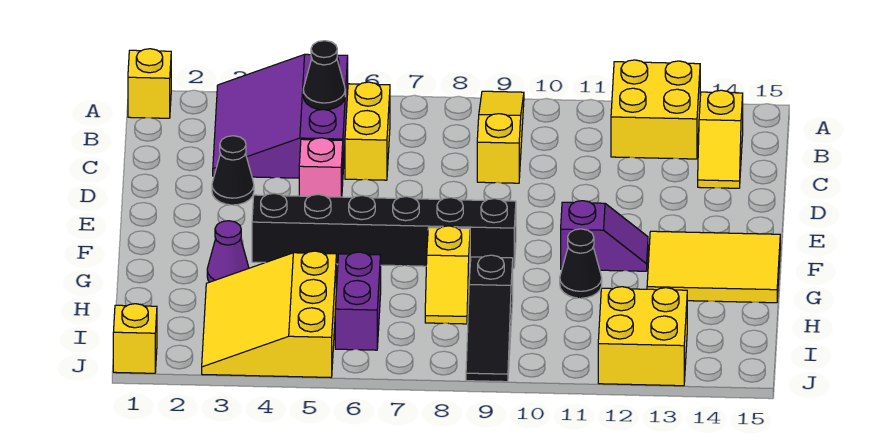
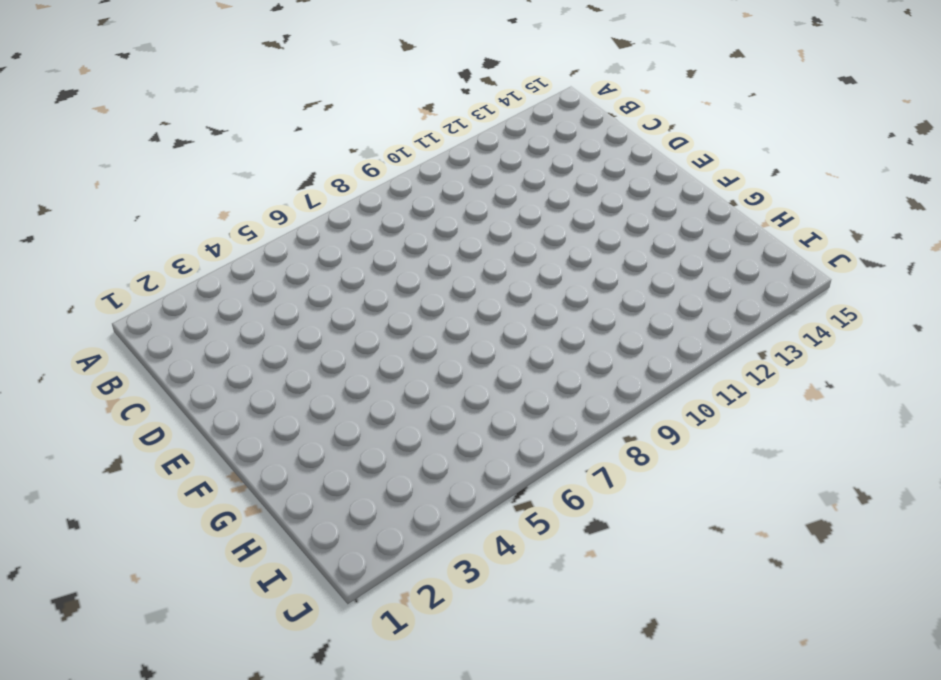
none -> yellow 1x1 brick [128,49,171,118]
none -> purple 3x3 slope [213,54,348,178]
none -> yellow 1x3 slope [477,91,524,183]

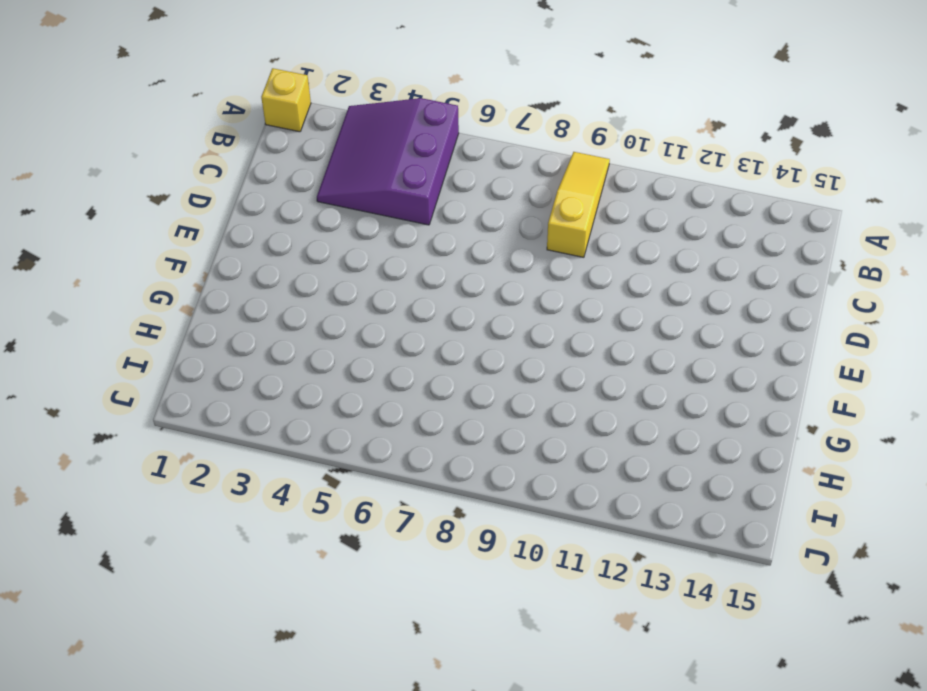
none -> yellow 2x2 brick [611,60,700,159]
none -> yellow 1x2 brick [345,82,390,180]
none -> yellow 1x2 slope [698,90,743,188]

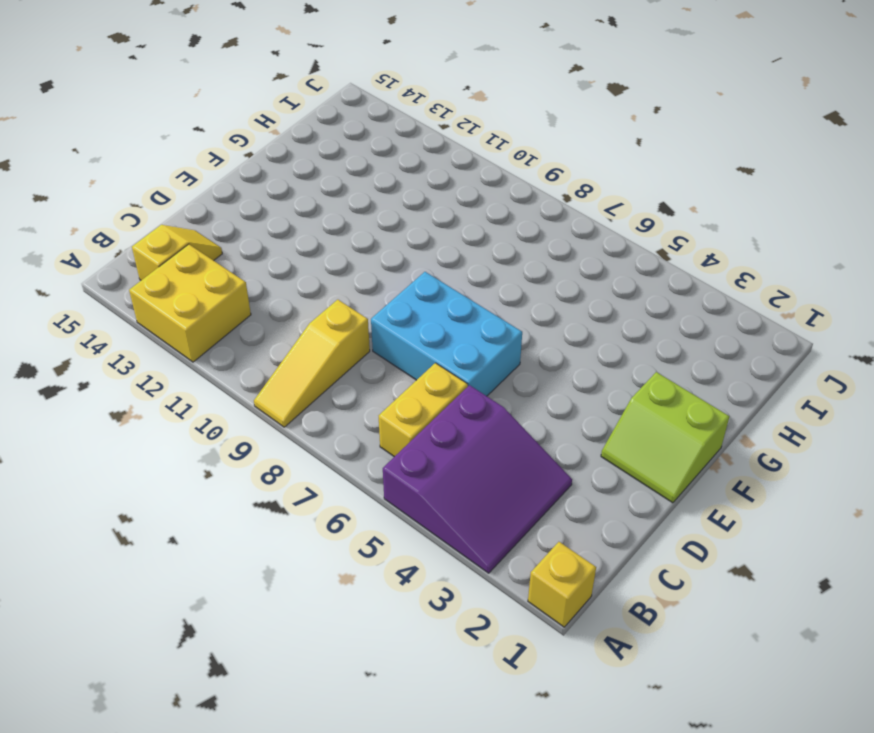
cyan 2x3 brick [371,272,522,396] -> none
lime 2x2 slope [601,372,729,503] -> none
none -> black 1x1 cone [212,136,254,205]
none -> pink 1x1 brick [299,138,343,197]
none -> black 1x6 brick [252,193,516,268]

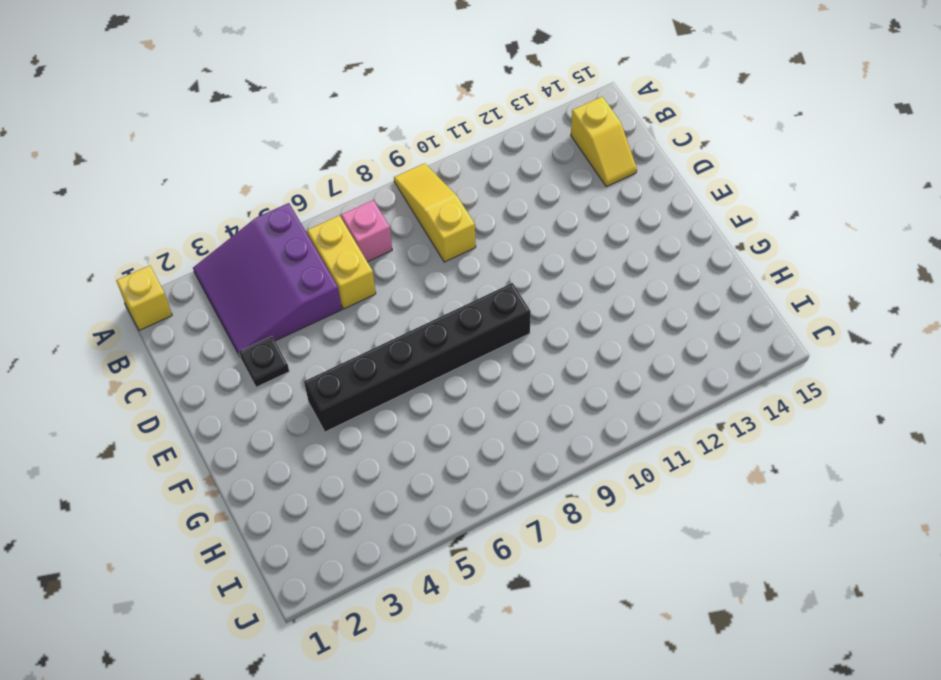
pink 1x1 brick [341,200,392,262] -> pink 1x1 brick moved to [299,138,343,197]
black 1x1 plate [239,337,289,387] -> black 1x1 cone [212,136,254,205]
none -> yellow 2x2 brick [611,60,700,159]
none -> purple 1x2 slope [561,201,648,271]
none -> yellow 2x3 tile [647,231,780,303]

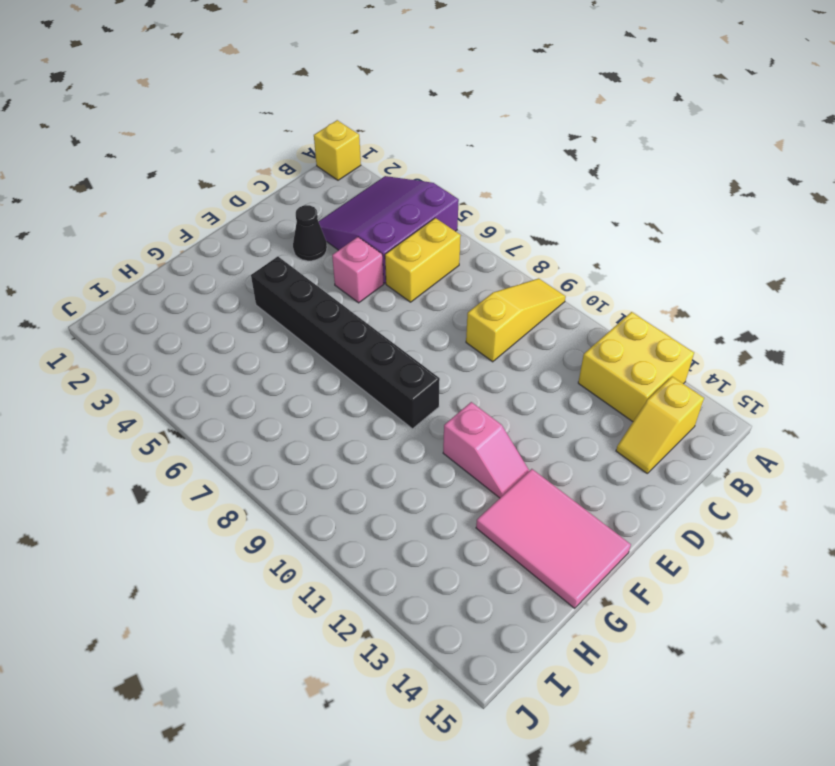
pink 1x2 slope [443,402,529,498] -> purple 1x2 slope [561,201,648,271]
pink 2x3 tile [476,469,631,608] -> yellow 2x3 tile [647,231,780,303]
none -> purple 1x1 cone [207,221,249,282]
none -> yellow 1x2 slope [425,226,470,324]
none -> black 1x1 cone [560,229,602,298]

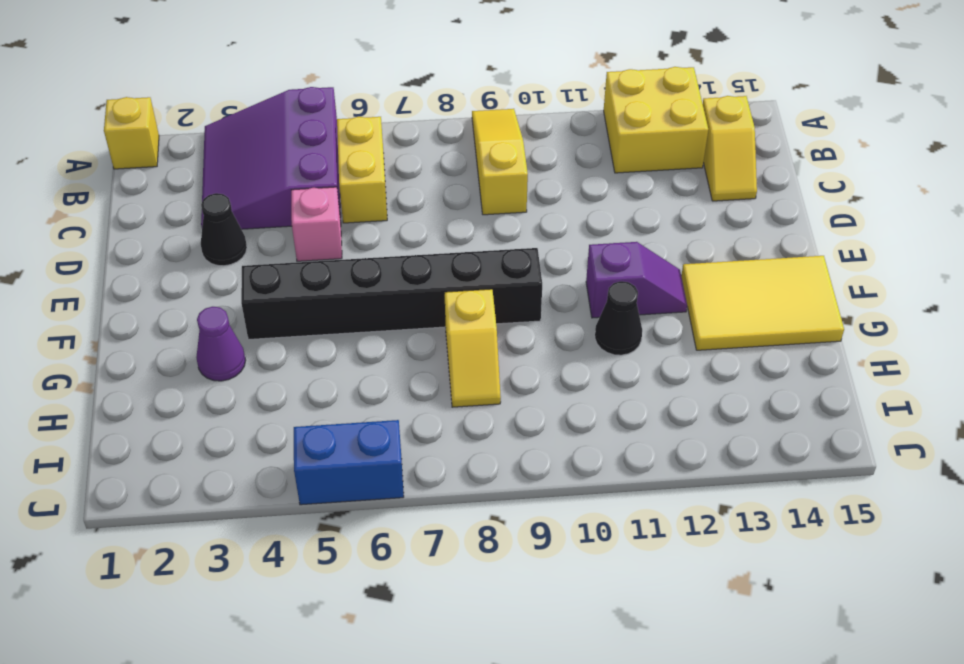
blue 1x2 brick [294,420,404,505] -> yellow 3x3 slope [202,251,336,377]
none -> purple 1x2 brick [335,252,381,350]
none -> black 1x3 slope [466,255,513,382]
none -> yellow 2x2 brick [598,287,687,386]

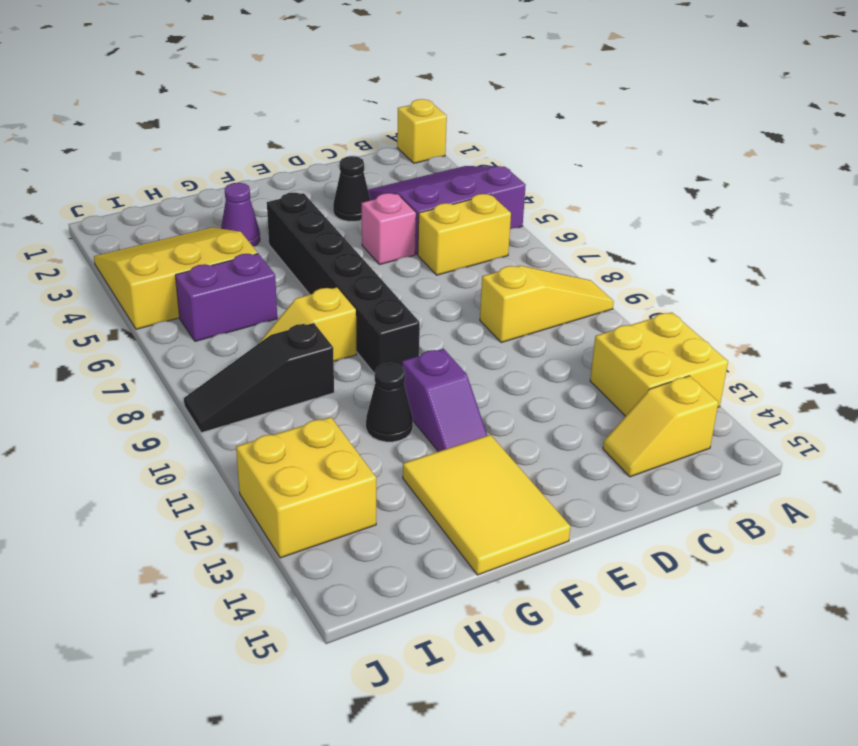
none -> yellow 1x1 brick [113,304,157,373]
none -> black 1x1 cone [303,41,345,110]

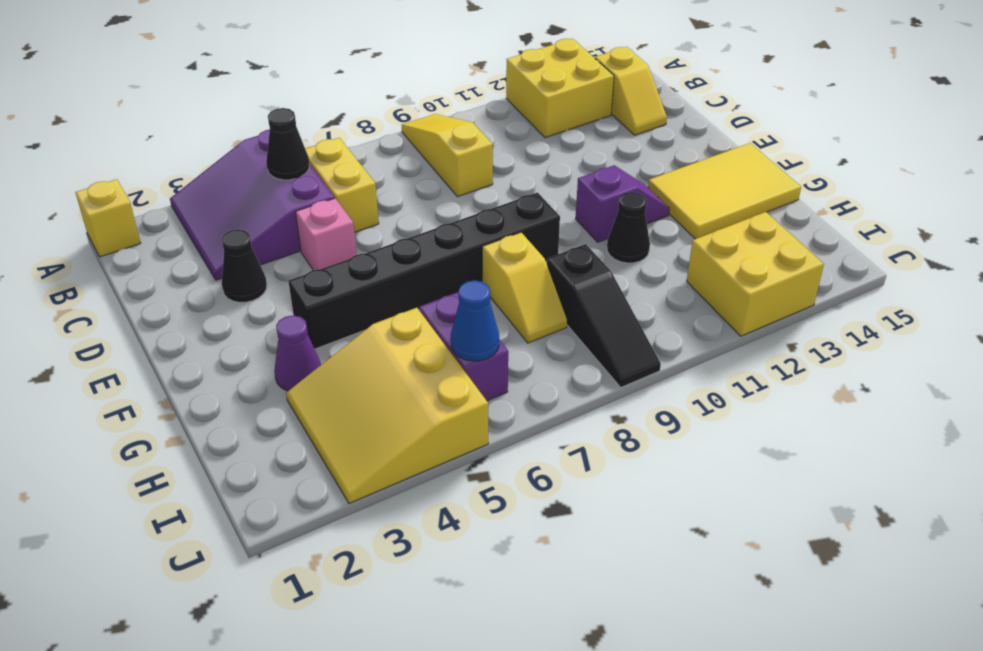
blue 1x1 cone [451,280,499,361] -> none
none -> yellow 1x1 brick [113,304,157,373]

